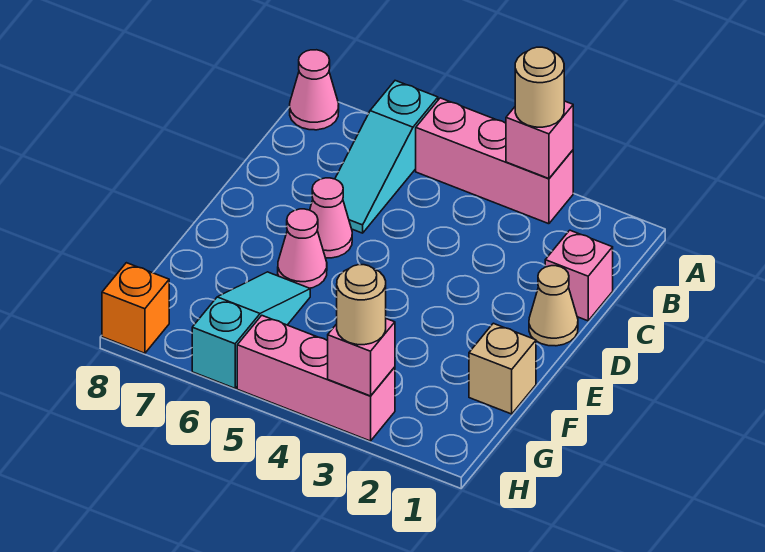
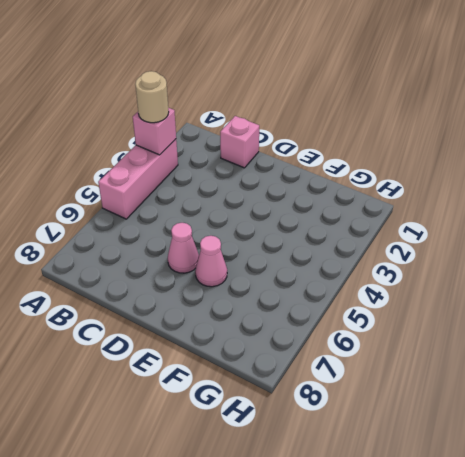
none -> cyan 1x3 slope [335,81,438,233]
none -> pink 1x1 cone [290,50,339,130]
none -> tan 1x1 cone [529,266,578,346]

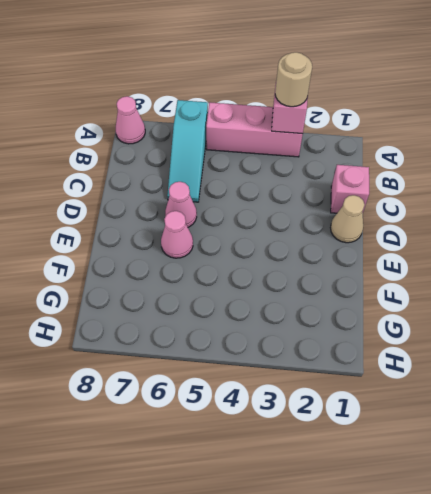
none -> tan 1x1 brick [469,323,536,414]
none -> cyan 1x3 slope [192,272,310,388]
none -> pink 1x3 brick [237,315,395,441]

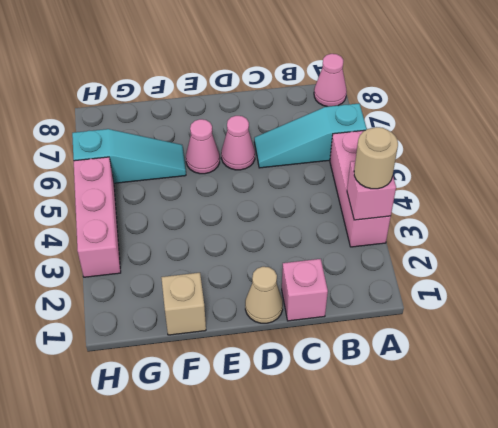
none -> orange 1x1 brick [102,263,169,353]
none -> pink 1x1 brick [328,319,395,396]
none -> tan 1x1 round brick [337,265,386,345]

